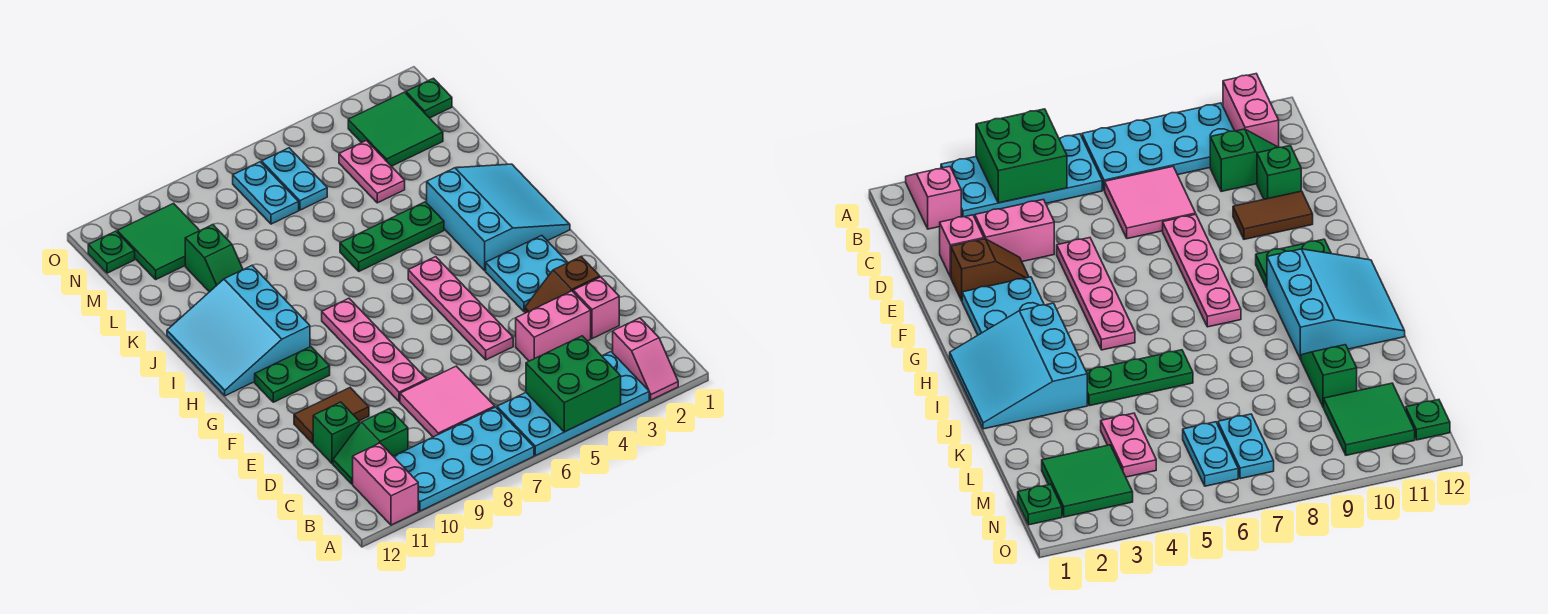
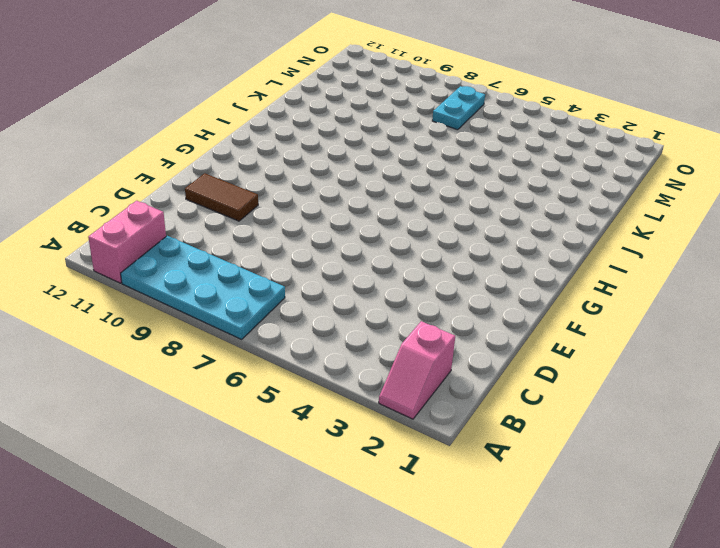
none -> cyan 2x4 plate [497,352,649,456]
none -> pink 2x2 tile [400,366,495,437]
none -> green 1x2 slope [333,409,408,484]

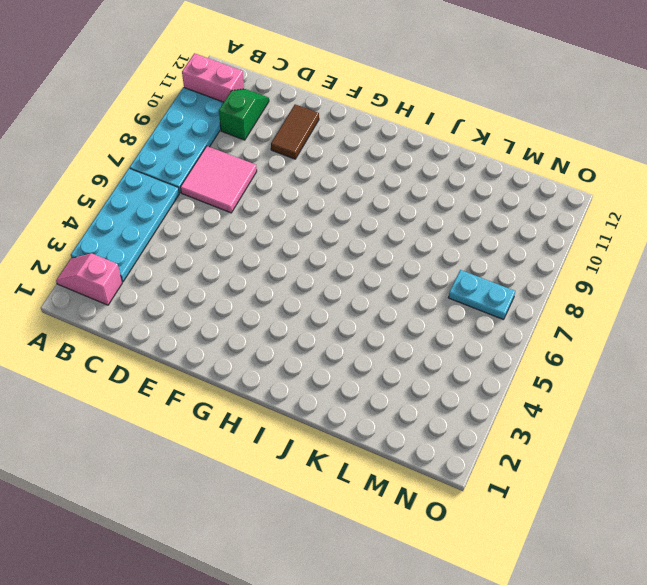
none -> pink 1x1 brick [573,277,619,339]
none -> pink 1x2 brick [516,291,591,361]
none -> green 1x1 brick [313,402,360,464]

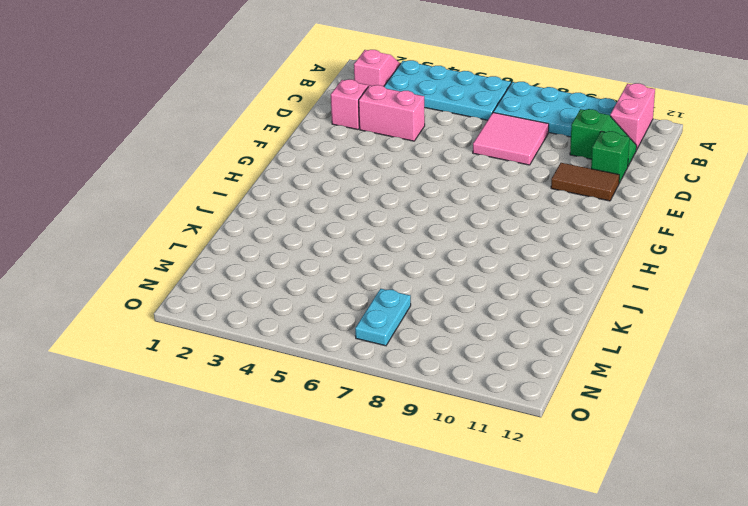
none -> brown 1x2 slope [525,257,600,313]
none -> pink 1x4 plate [408,257,513,360]
none -> pink 1x4 plate [322,298,427,402]

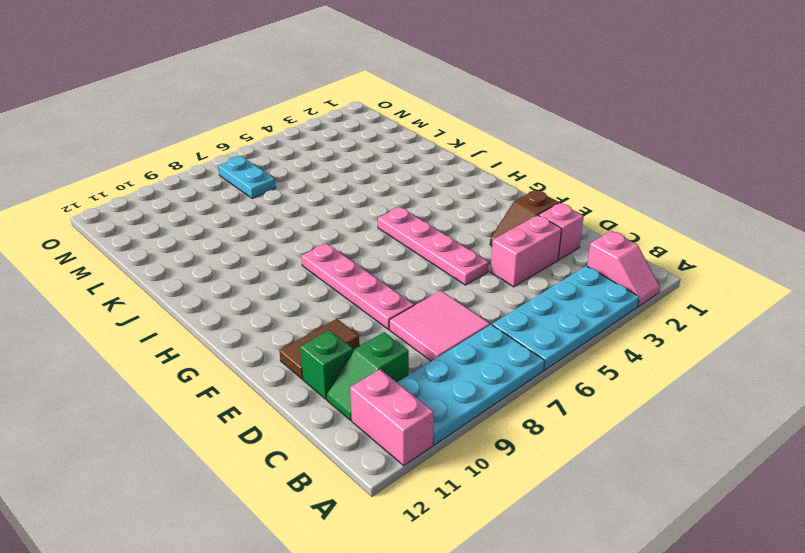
none -> cyan 2x2 plate [486,235,568,312]
none -> green 1x2 plate [255,347,330,402]
none -> cyan 3x3 slope [427,164,570,271]

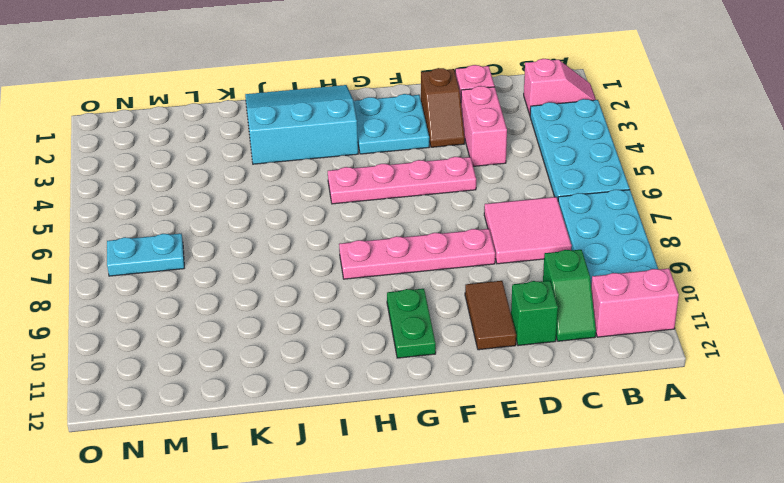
none -> cyan 3x3 slope [167,266,310,396]
none -> green 1x3 plate [340,202,444,271]
none -> green 1x2 slope [185,225,243,292]

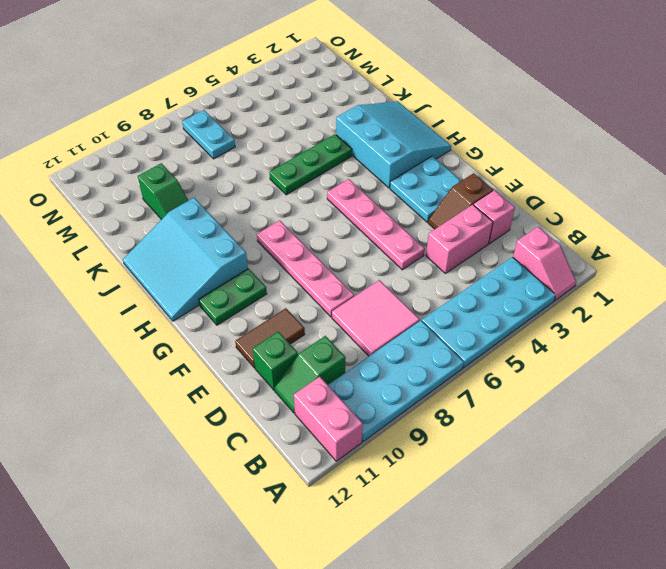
none -> pink 1x2 plate [339,141,405,203]
none -> green 2x2 tile [348,92,443,166]
none -> cyan 1x2 plate [262,148,327,210]

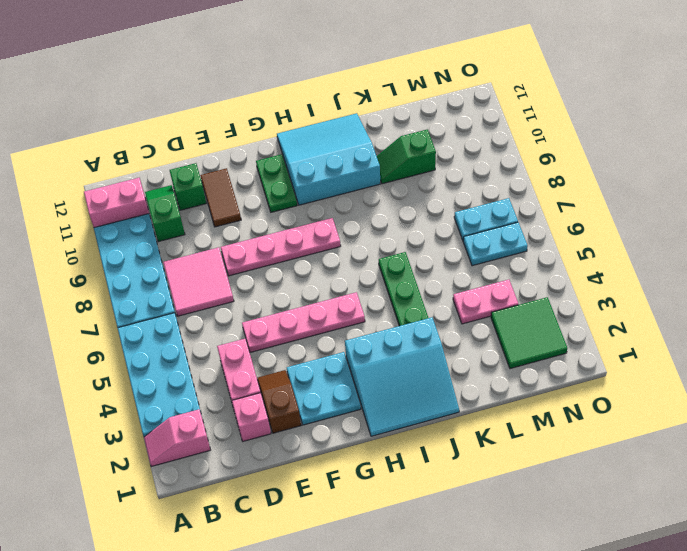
none -> green 2x2 tile [117,203,200,279]
none -> green 1x1 plate [406,78,452,118]
none -> green 1x1 plate [88,231,135,273]

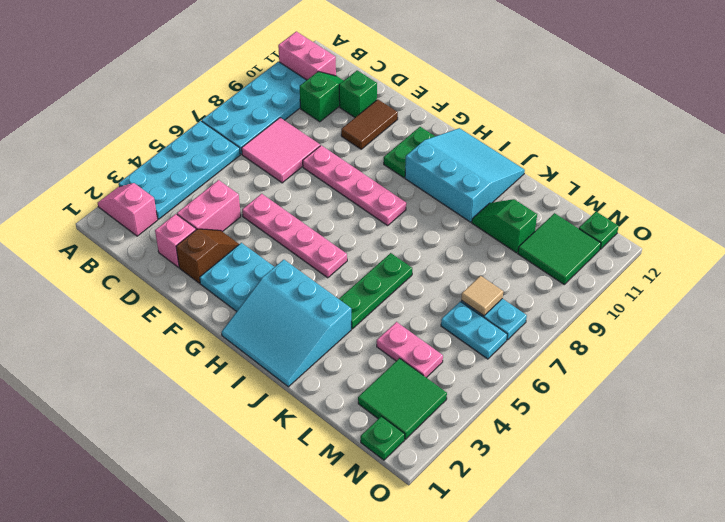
tan 1x1 tile [461,276,503,316] -> none
none -> green 2x2 brick [526,336,621,432]

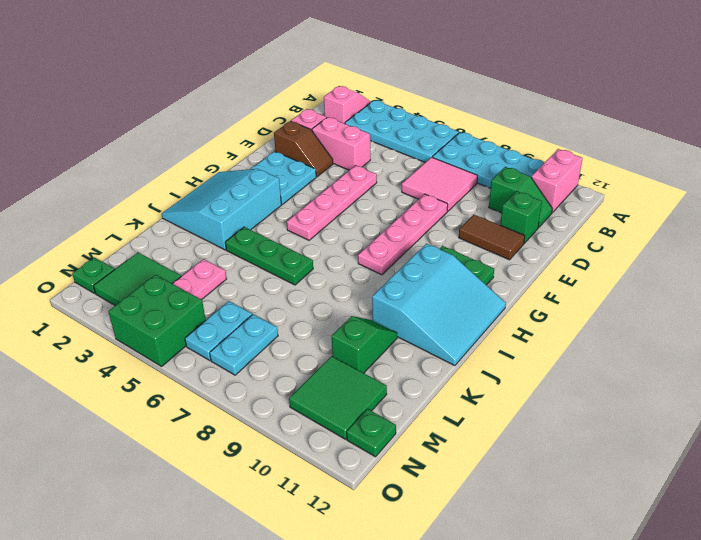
green 2x2 brick [108,275,206,366] -> green 2x2 brick moved to [526,336,621,432]

